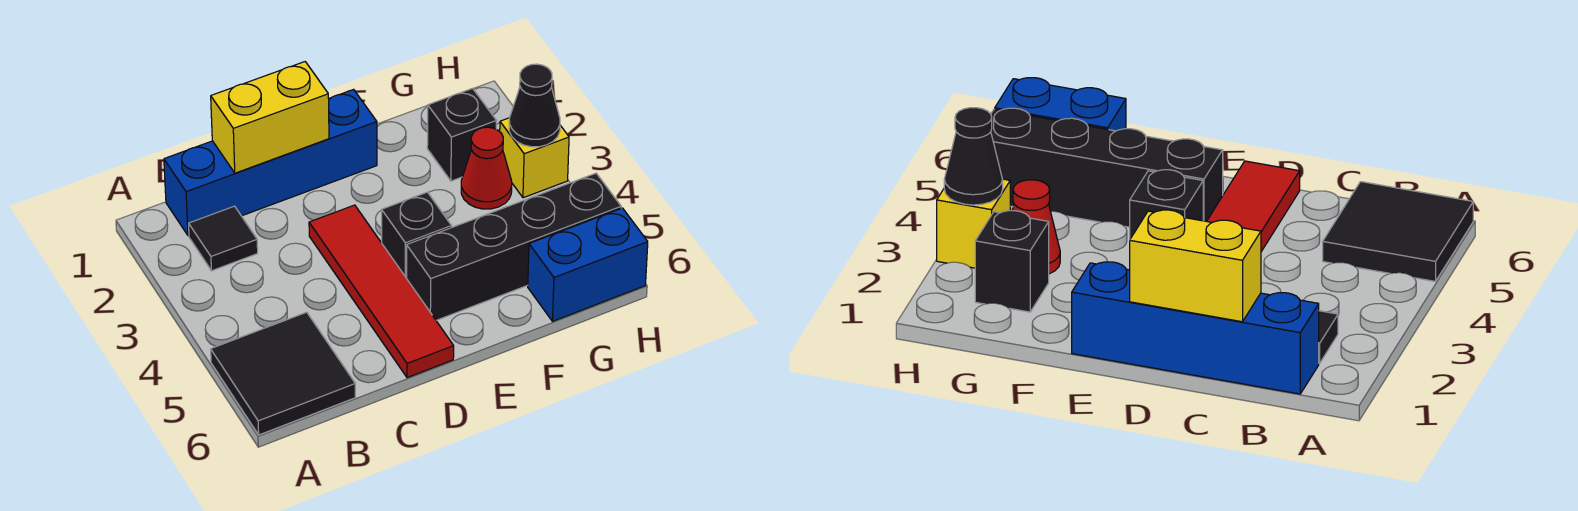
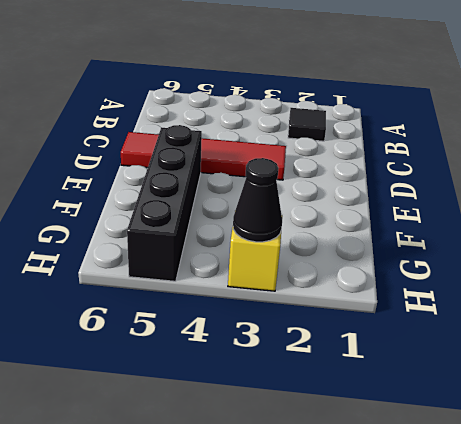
none -> black 2x2 tile [211,312,356,435]
none -> blue 1x4 brick [164,89,377,236]
none -> black 1x1 brick [382,192,452,278]

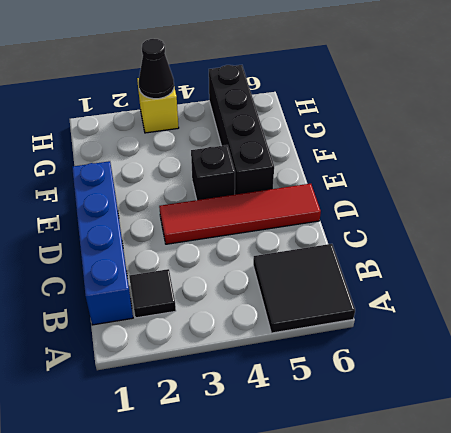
none -> black 1x1 brick [427,88,496,181]
none -> red 1x1 cone [461,127,512,209]
none -> blue 1x2 brick [528,208,648,321]

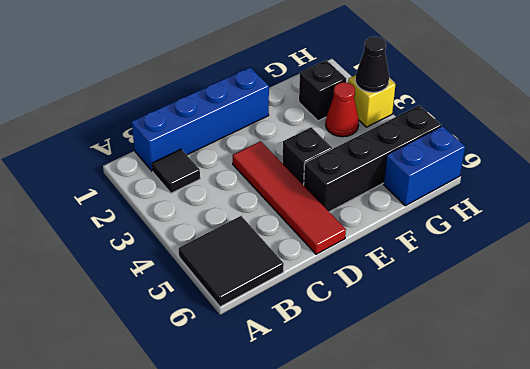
none -> yellow 1x2 brick [211,62,329,173]

